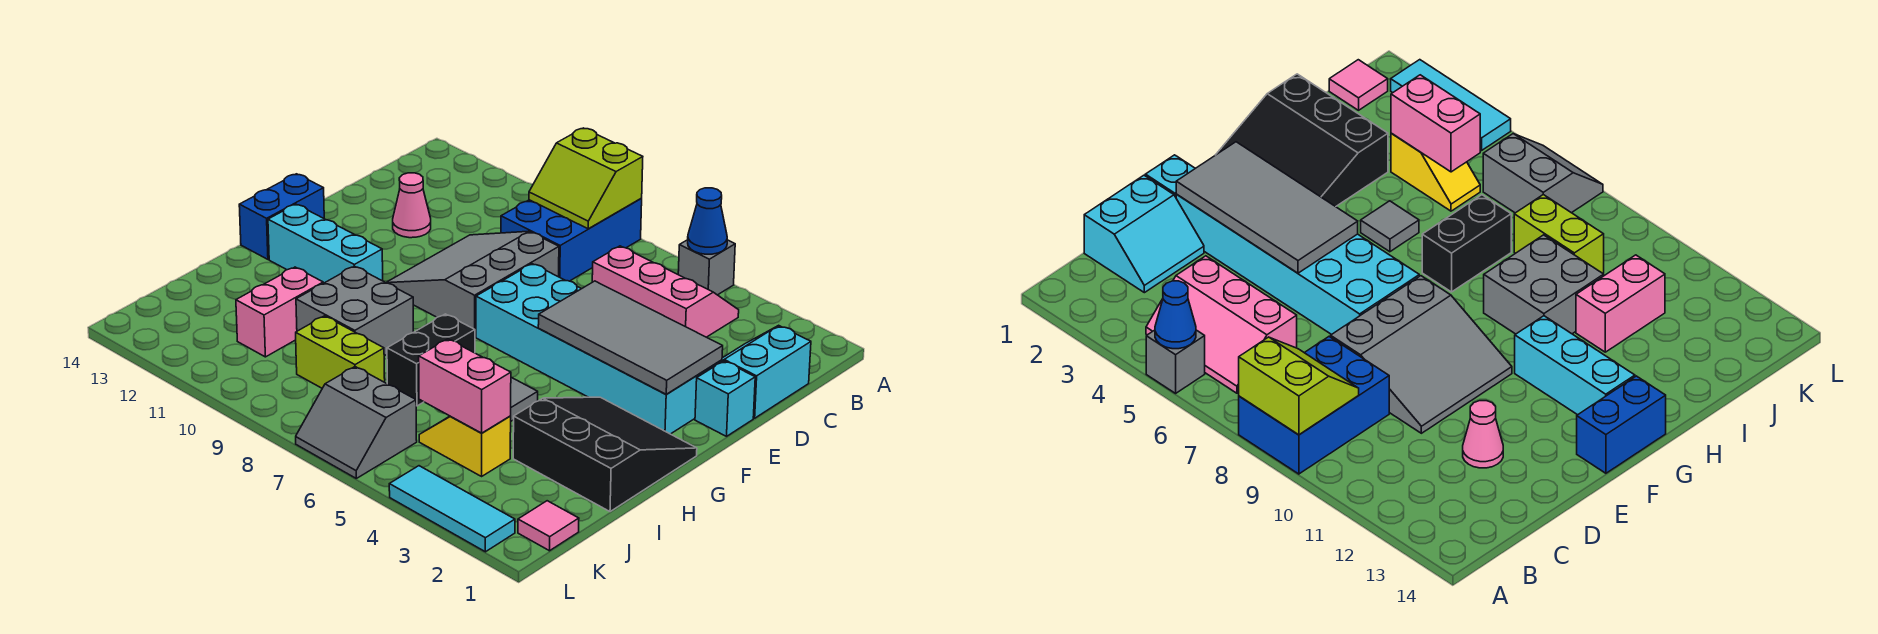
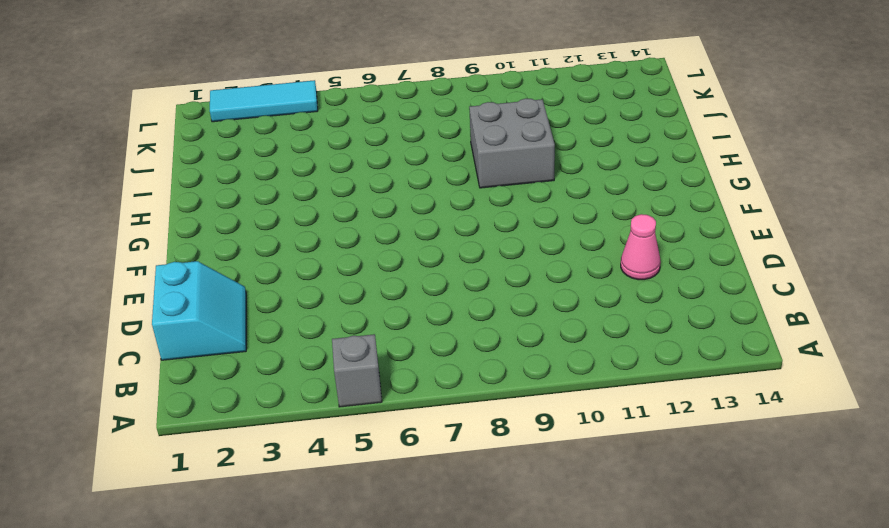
none -> blue 2x3 brick [501,199,642,281]
none -> pink 2x3 slope [592,246,739,337]
none -> grey 3x3 slope [386,231,559,337]

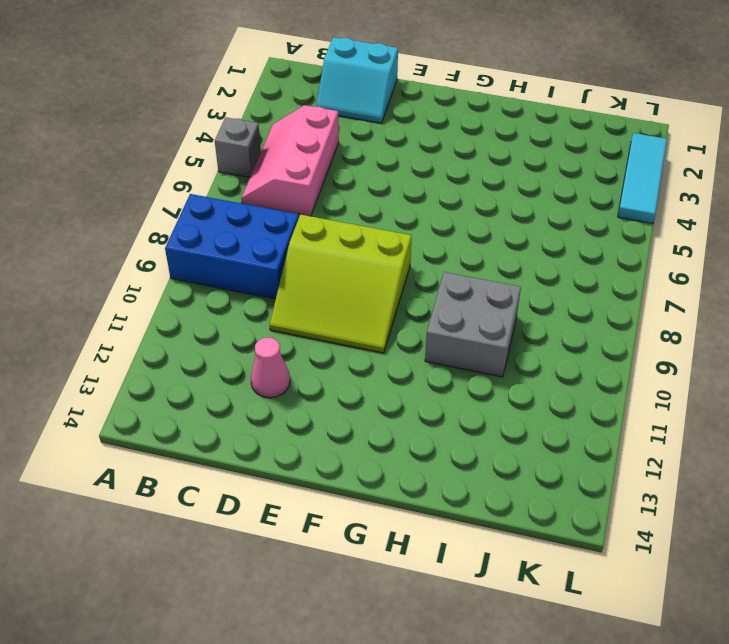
lime 3x3 slope [270,214,412,353] -> grey 3x3 slope [386,231,559,337]
none -> cyan 1x1 brick [695,361,755,436]
none -> cyan 2x6 brick [476,264,722,434]
none -> blue 1x2 brick [239,174,324,259]

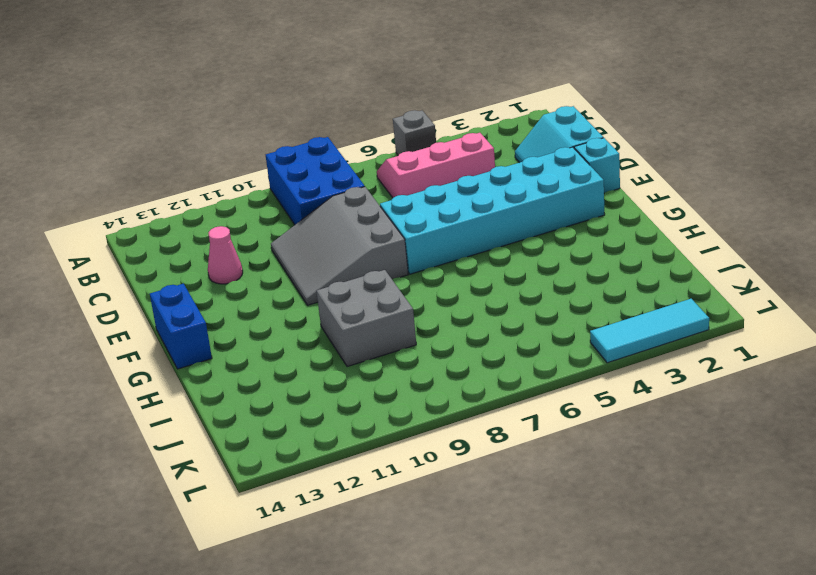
none -> black 3x3 slope [513,397,697,512]
none -> cyan 1x3 brick [268,204,383,283]
none -> grey 1x1 tile [511,377,538,421]

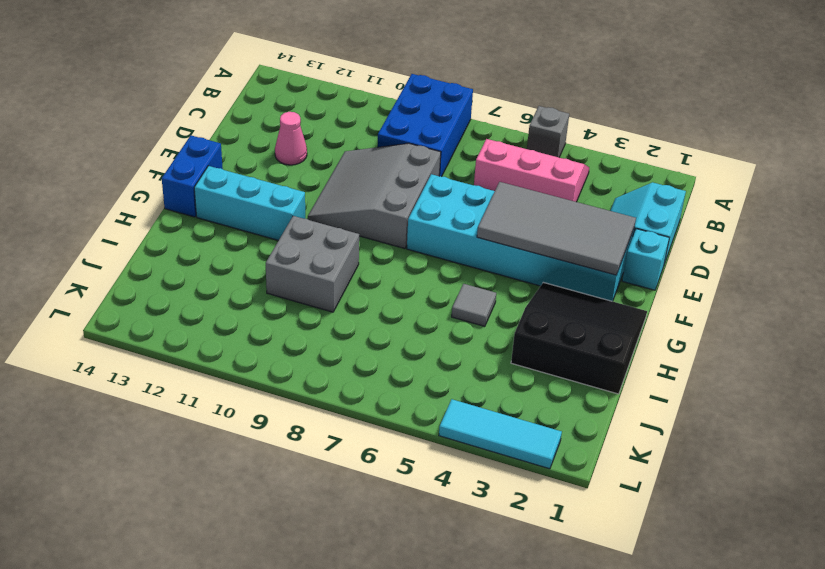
none -> black 1x2 brick [387,314,475,406]
none -> pink 1x2 brick [236,267,323,357]
none -> yellow 1x2 slope [419,416,511,476]

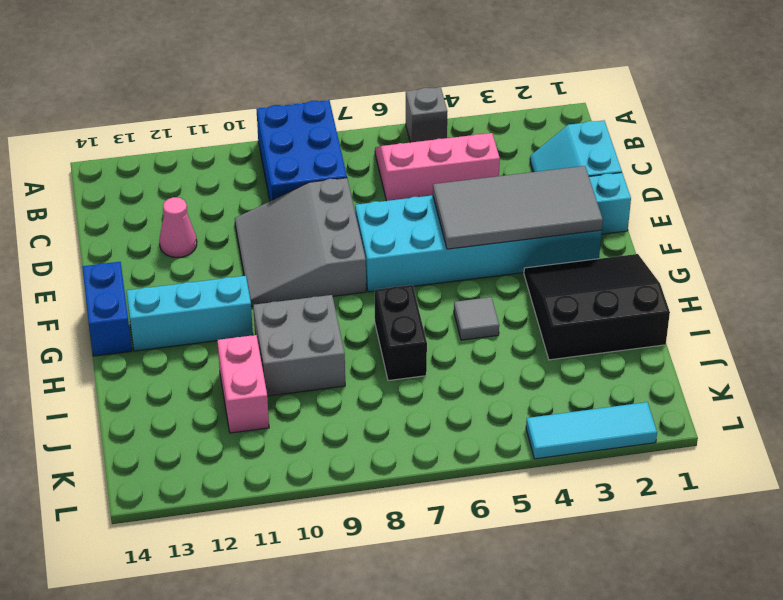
none -> yellow 1x2 slope [419,416,511,476]
none -> lime 1x2 brick [296,316,385,388]
none -> pink 1x1 tile [518,501,579,551]

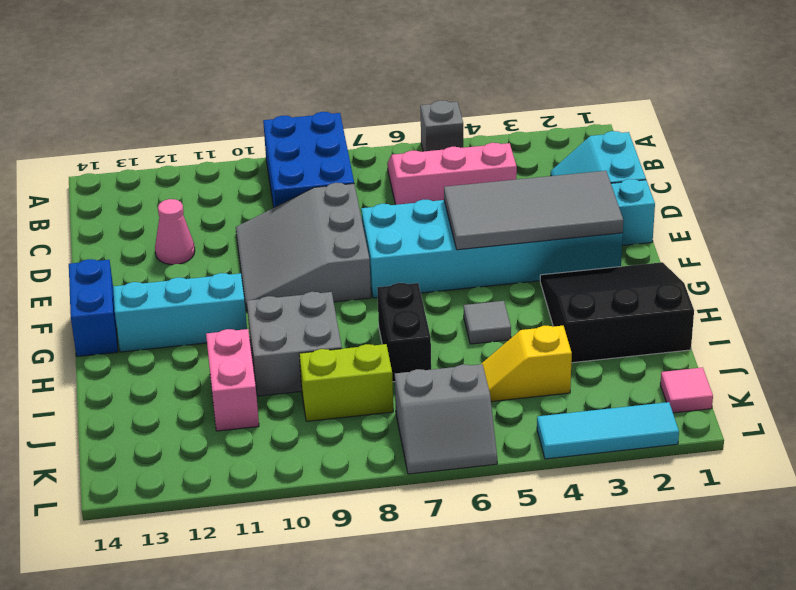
none -> blue 1x1 cone [688,188,727,254]
none -> lime 2x2 slope [529,128,643,229]
none -> pink 1x2 brick [419,339,511,433]

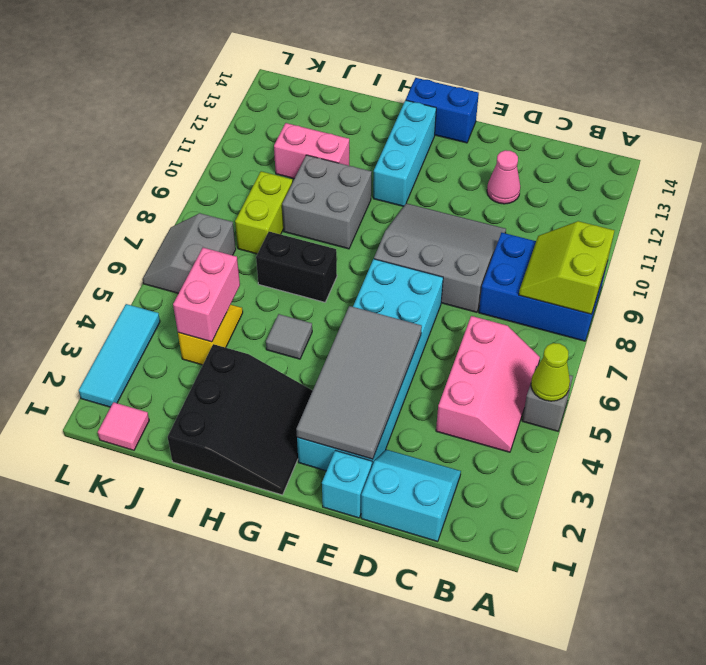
lime 1x1 cone [531,343,570,401] -> blue 1x1 cone [688,188,727,254]

